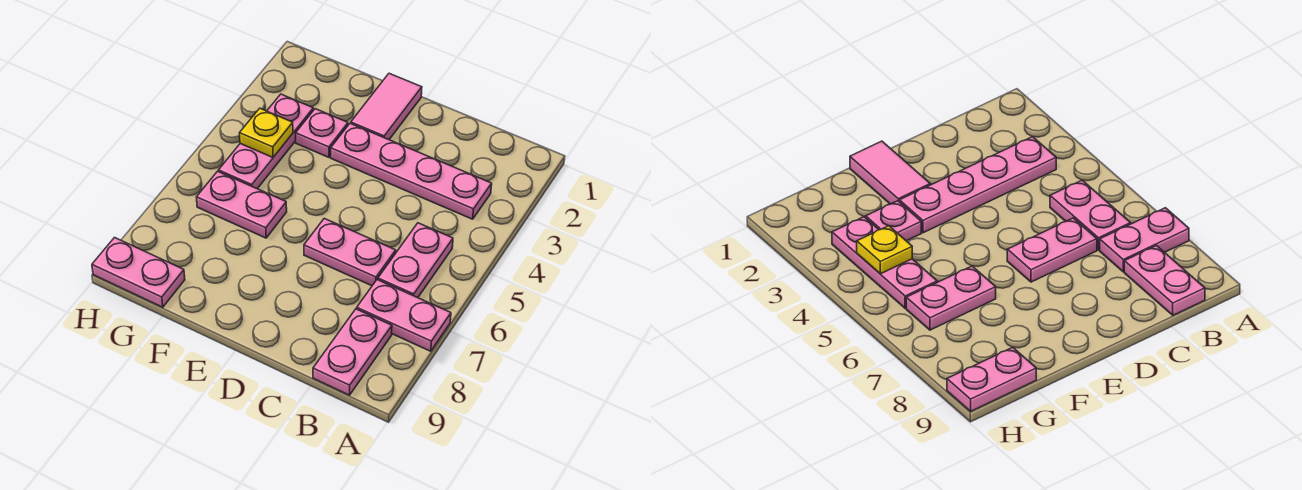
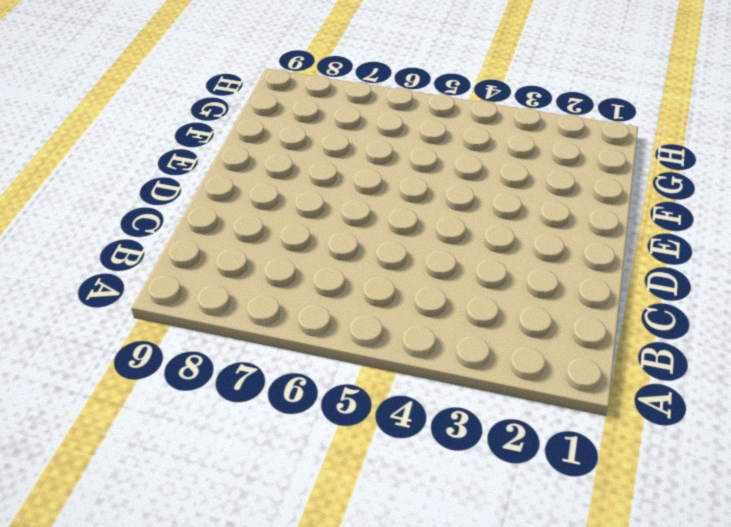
none -> pink 1x2 plate [357,280,451,351]
none -> pink 1x4 plate [331,123,492,219]

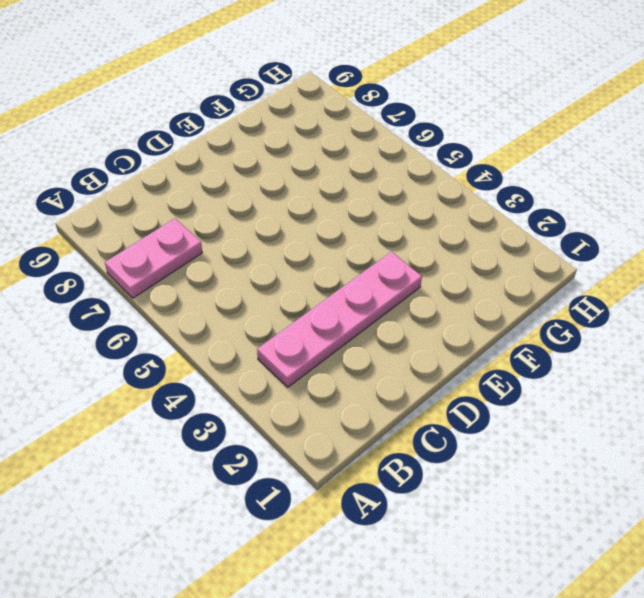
none -> pink 1x2 plate [378,223,453,298]
none -> pink 1x2 plate [313,309,392,395]

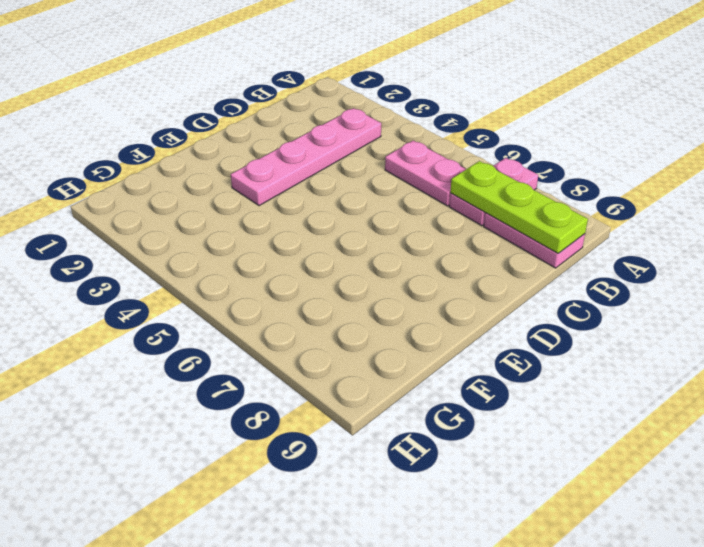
lime 1x3 plate [450,161,588,253] -> none
none -> pink 1x2 plate [304,218,396,286]
none -> pink 1x2 tile [351,73,422,140]

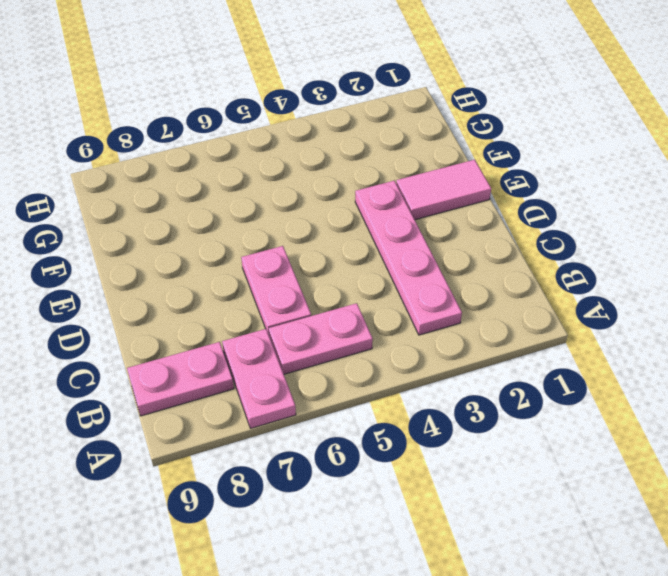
none -> pink 1x1 plate [296,109,348,157]
none -> pink 1x2 plate [197,171,287,238]

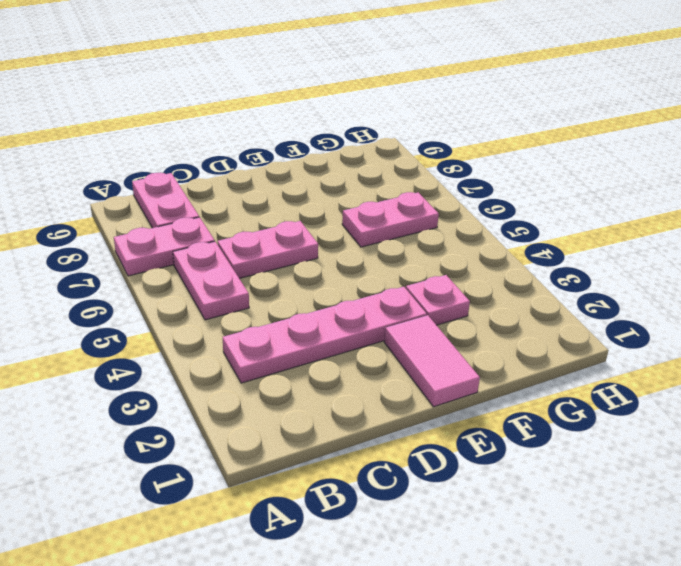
none -> pink 1x3 plate [218,94,313,189]
none -> pink 1x2 plate [92,238,185,307]

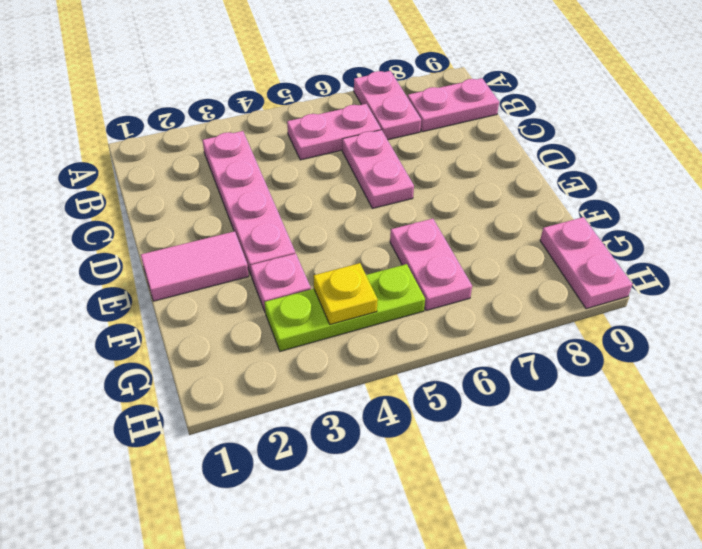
lime 1x3 plate [265,264,425,351] -> pink 1x3 plate [218,94,313,189]

